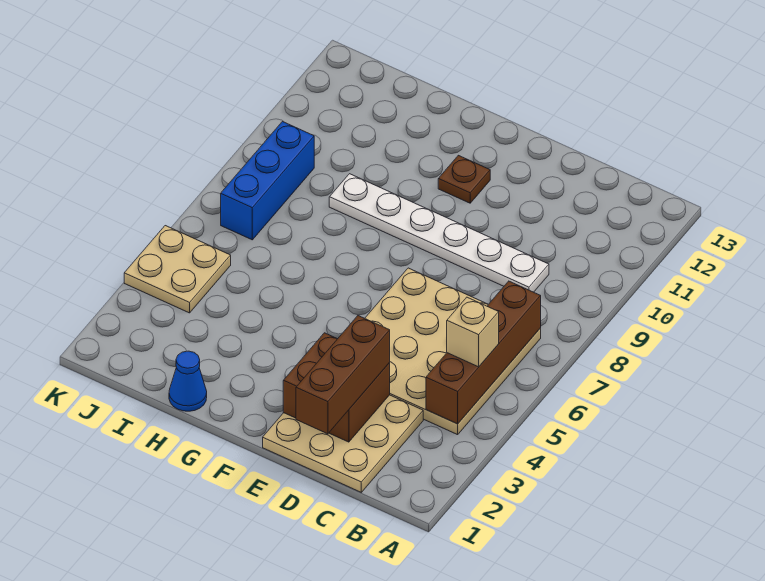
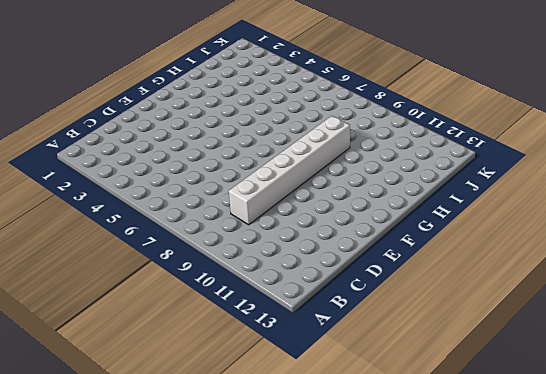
white 1x6 brick [229,116,350,225] -> white 1x6 plate [329,174,549,292]
none -> tan 4x4 plate [365,268,541,435]
none -> tan 3x3 plate [263,395,423,492]

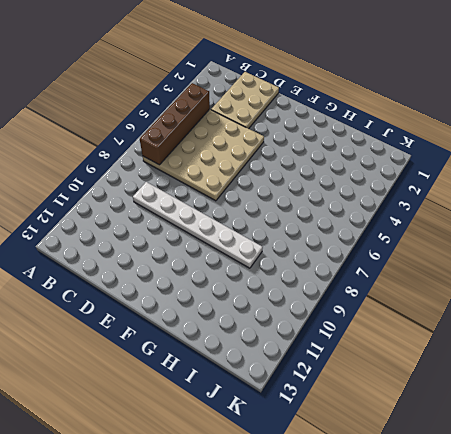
tan 2x3 plate [211,72,279,129] -> tan 3x3 plate [263,395,423,492]
none -> brown 1x1 plate [438,155,490,203]
none -> blue 1x1 cone [169,351,207,411]

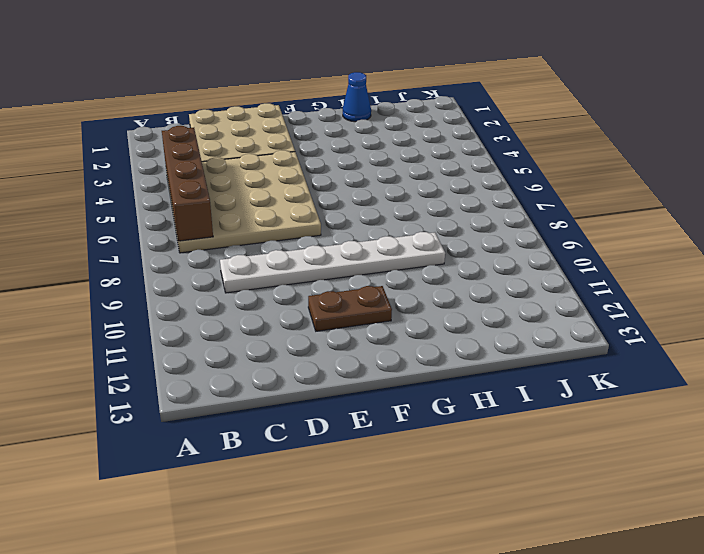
brown 1x2 plate [308,286,392,331] -> brown 1x1 plate [438,155,490,203]
none -> tan 2x2 plate [124,226,231,313]
none -> blue 1x3 brick [221,122,314,240]

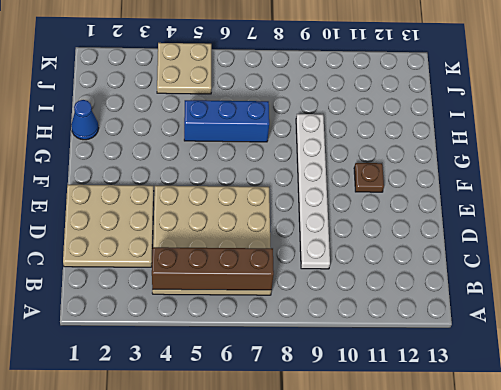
blue 1x3 brick [184,100,269,142] -> blue 1x3 brick moved to [221,122,314,240]
none -> brown 2x2 brick [283,333,390,442]
none -> tan 1x1 brick [447,297,499,367]

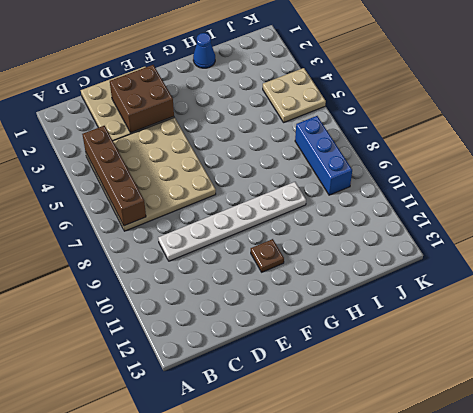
none -> tan 1x1 brick [447,297,499,367]
none -> brown 1x3 brick [296,316,390,434]

